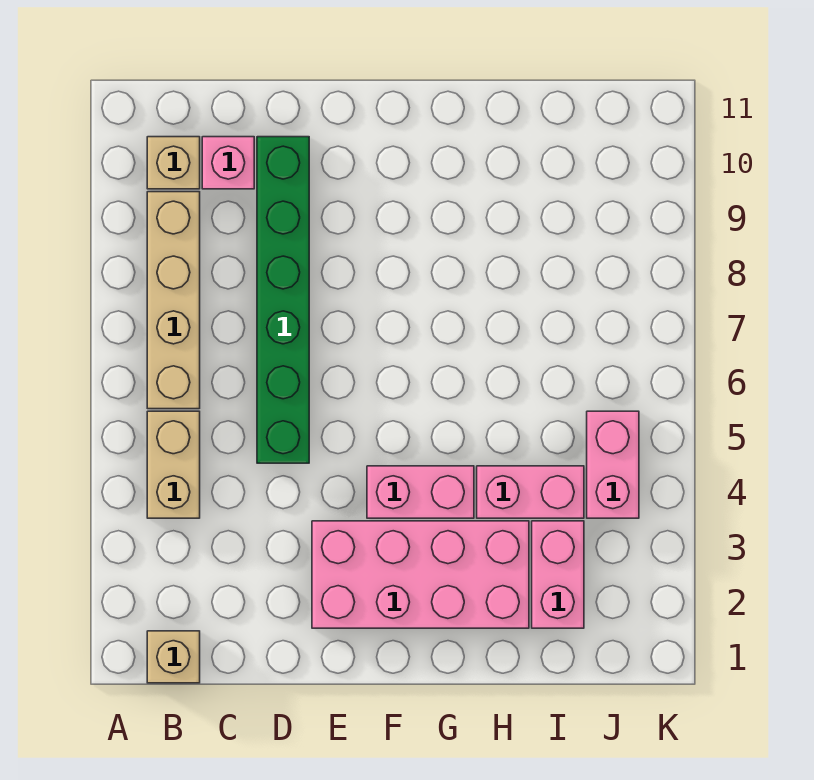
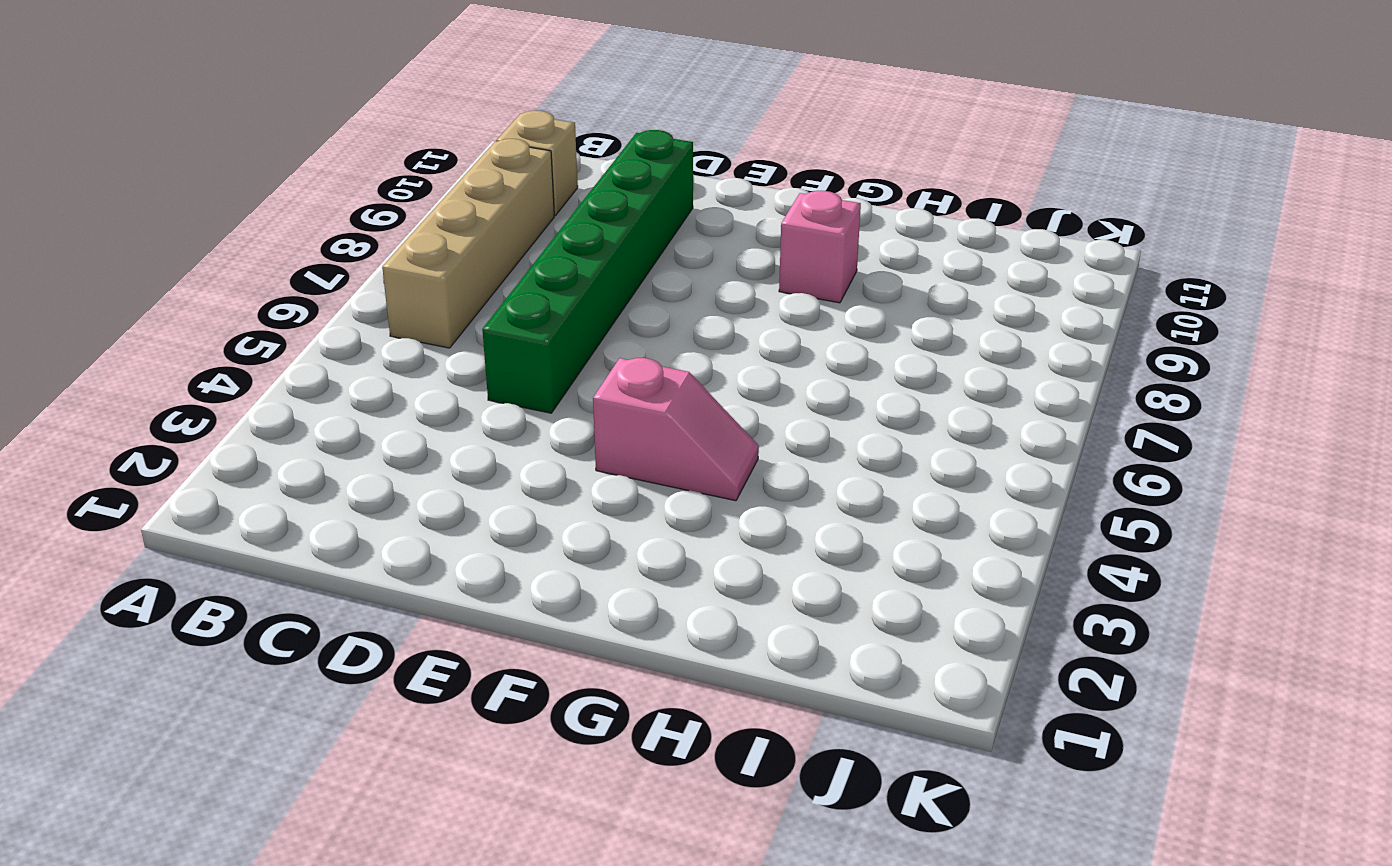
pink 1x2 slope [593,358,759,501] -> pink 1x2 brick [367,466,474,518]
pink 1x1 brick [779,191,861,303] -> pink 1x1 brick moved to [202,137,254,189]
none -> tan 1x1 brick [147,631,200,683]
none -> tan 1x2 brick [147,411,200,518]

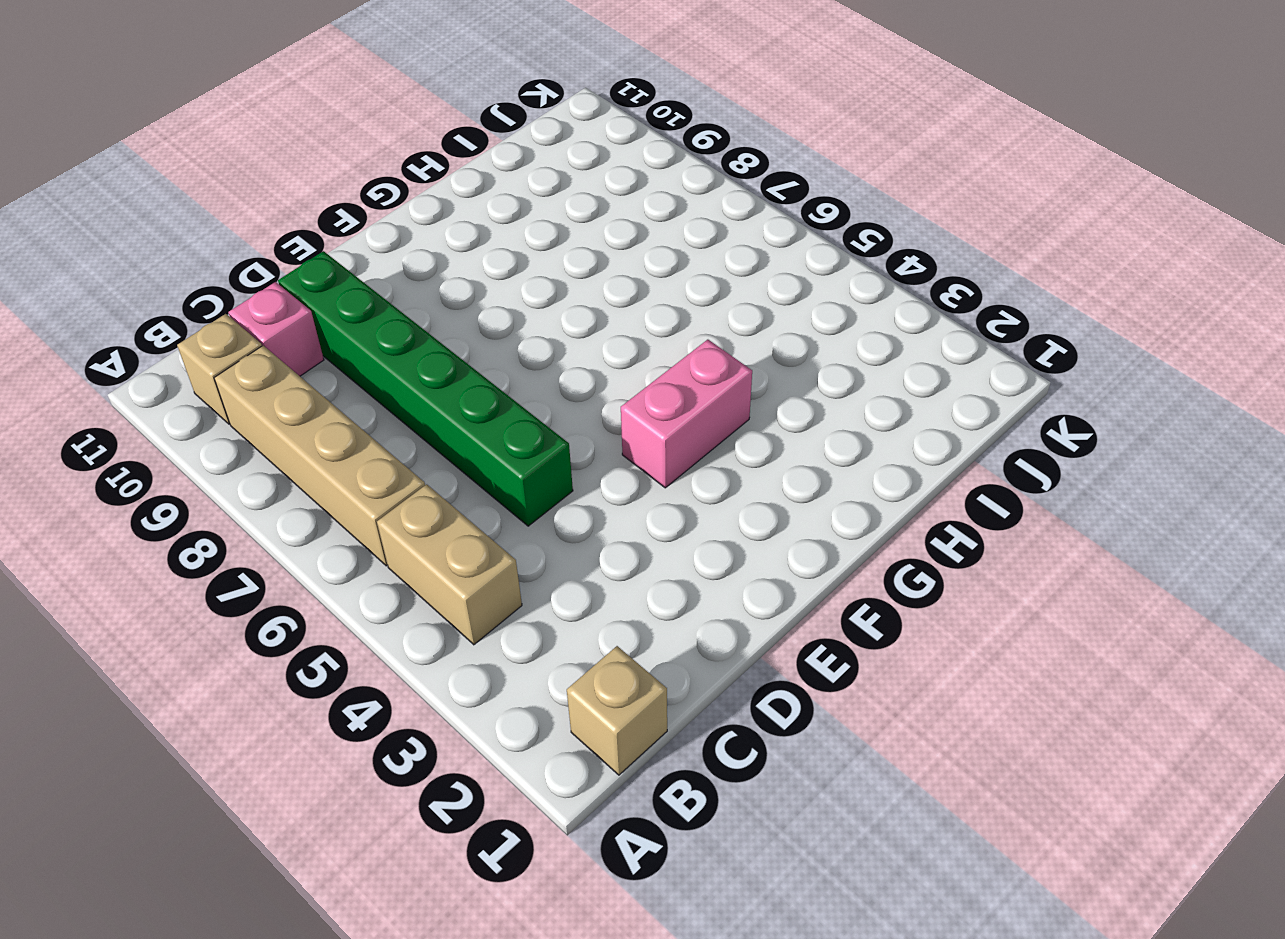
none -> pink 2x4 brick [312,521,529,628]
none -> pink 1x2 brick [477,466,584,518]

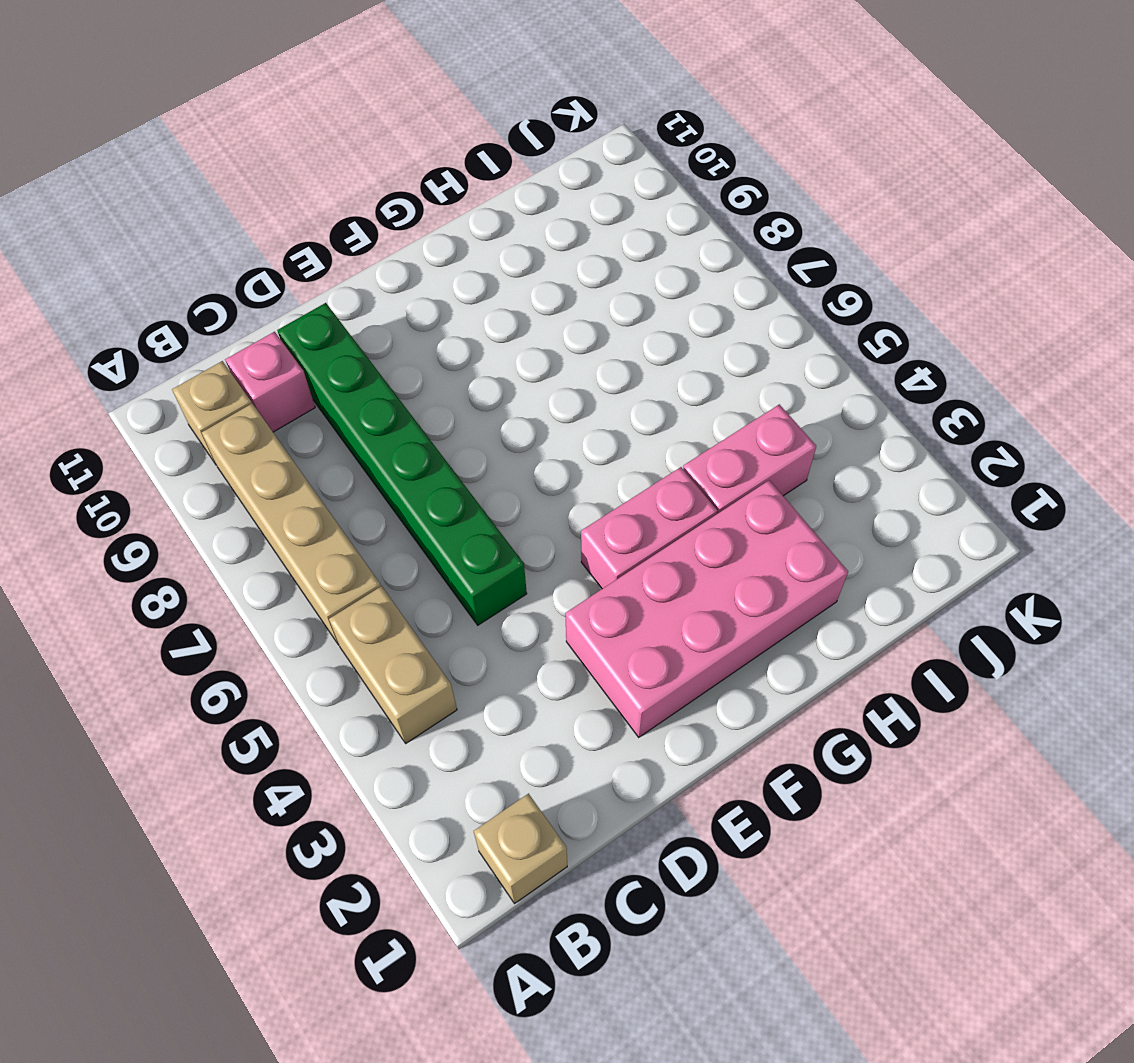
none -> pink 1x2 brick [532,521,584,628]
none -> pink 1x2 brick [587,411,639,518]

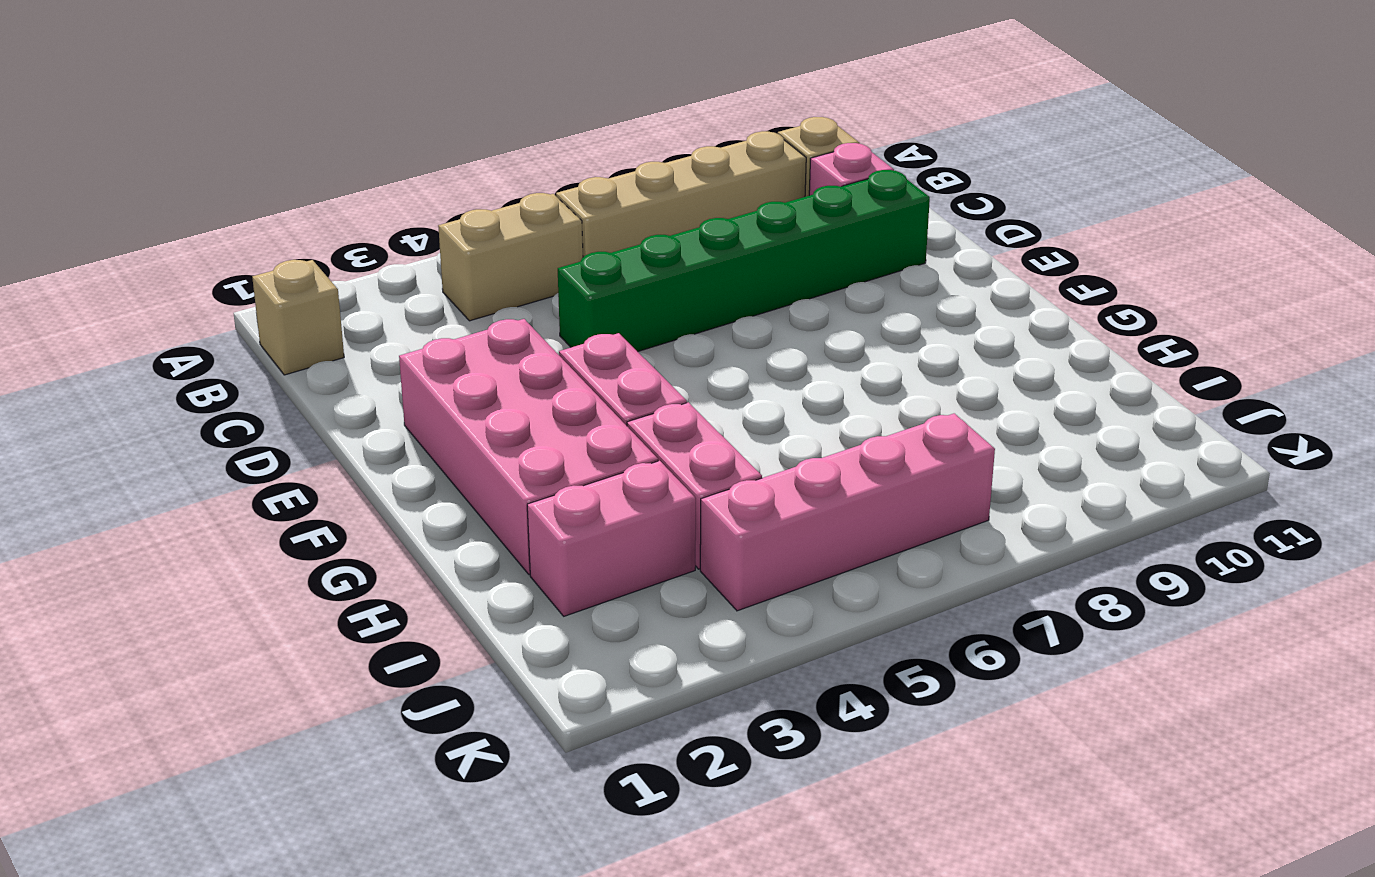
pink 1x4 brick [700,413,995,611] -> pink 1x2 brick [587,411,639,518]

